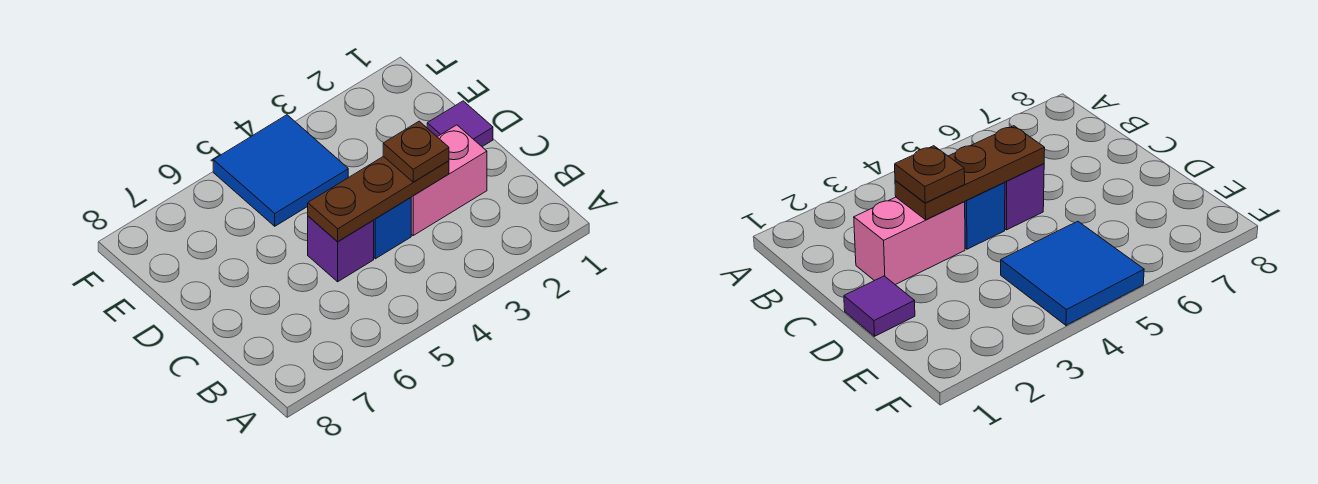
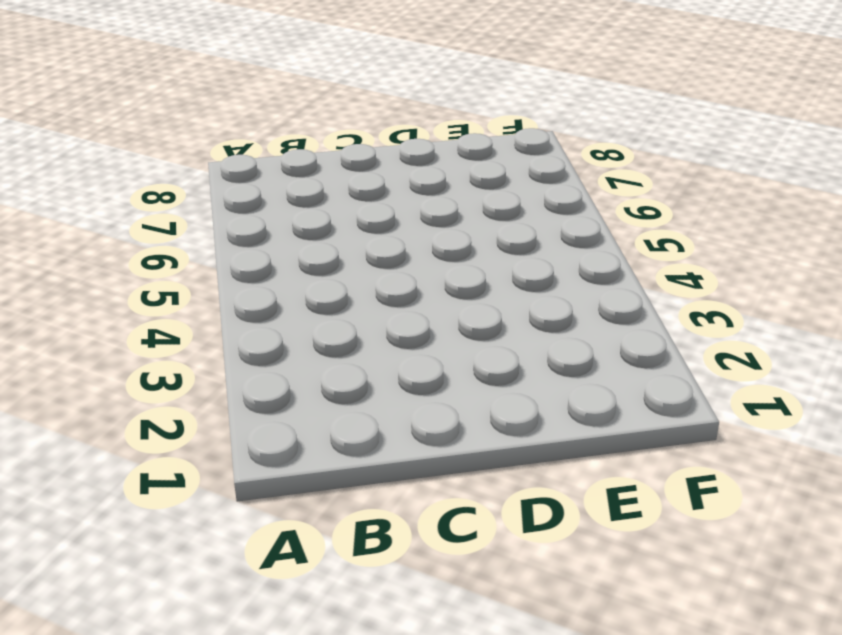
none -> pink 1x2 brick [411,125,487,235]
none -> blue 1x1 brick [373,198,411,259]

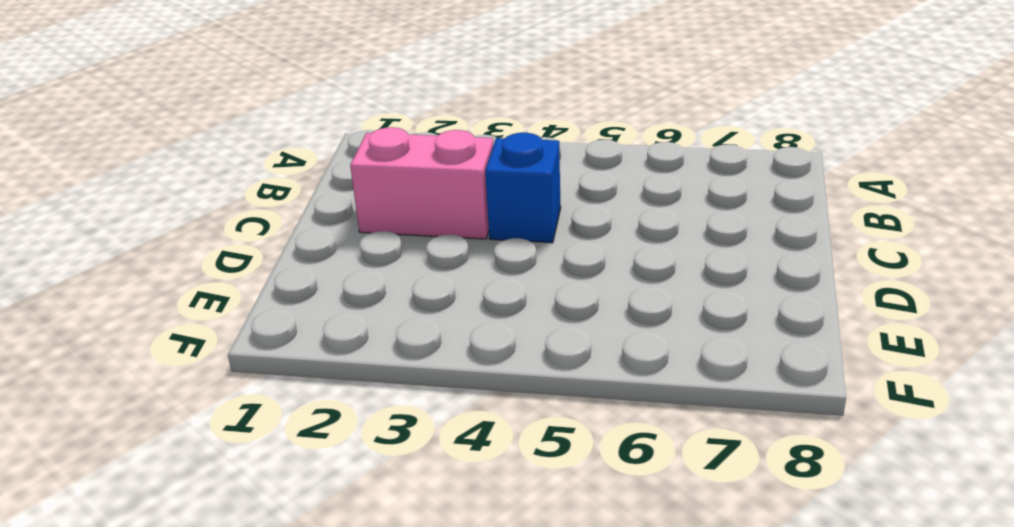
none -> purple 1x1 brick [308,216,374,282]
none -> purple 1x1 tile [427,101,493,147]

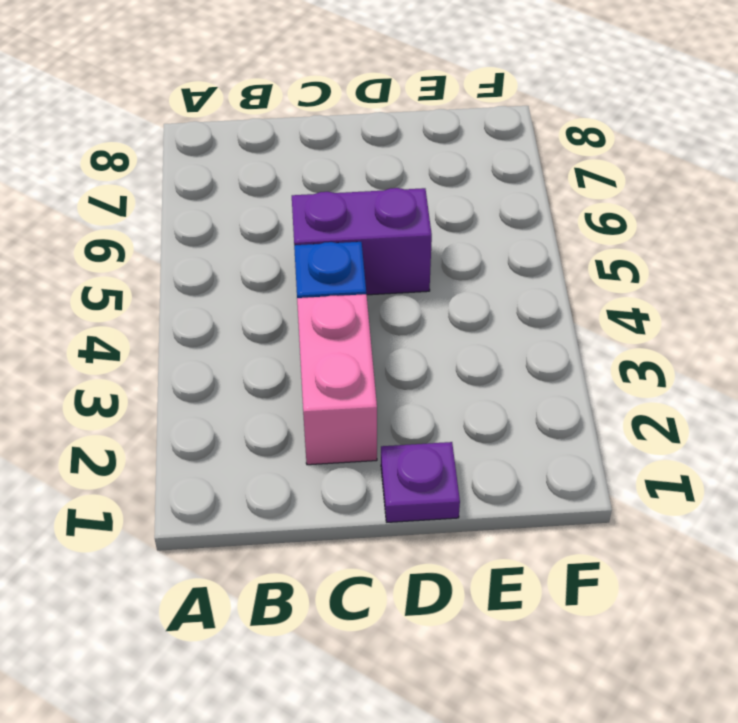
purple 1x2 brick [292,188,432,295] -> purple 1x1 brick [308,216,374,282]
purple 1x1 plate [381,442,460,522] -> purple 1x1 tile [427,101,493,147]
none -> blue 2x2 tile [213,115,348,226]
none -> brown 1x3 plate [308,156,449,242]

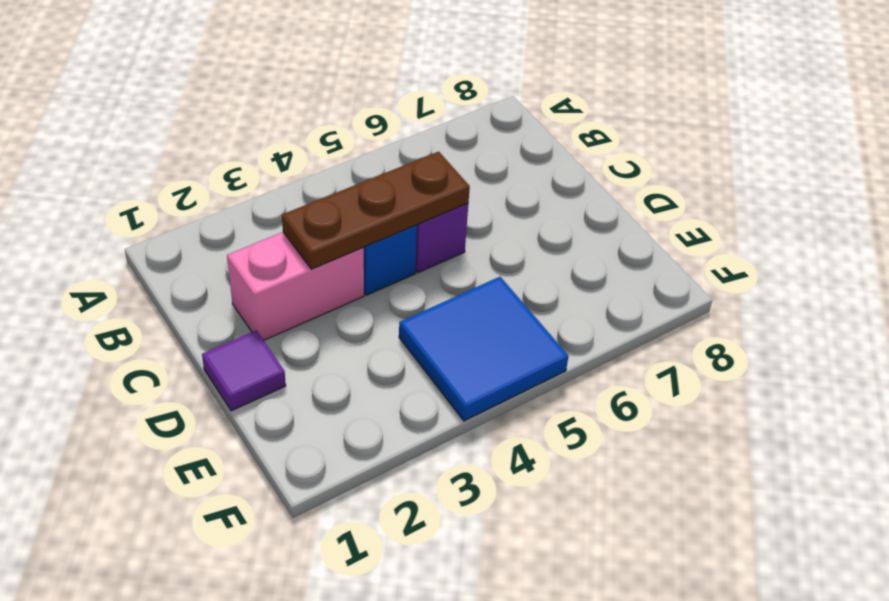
none -> brown 1x1 plate [383,121,449,182]

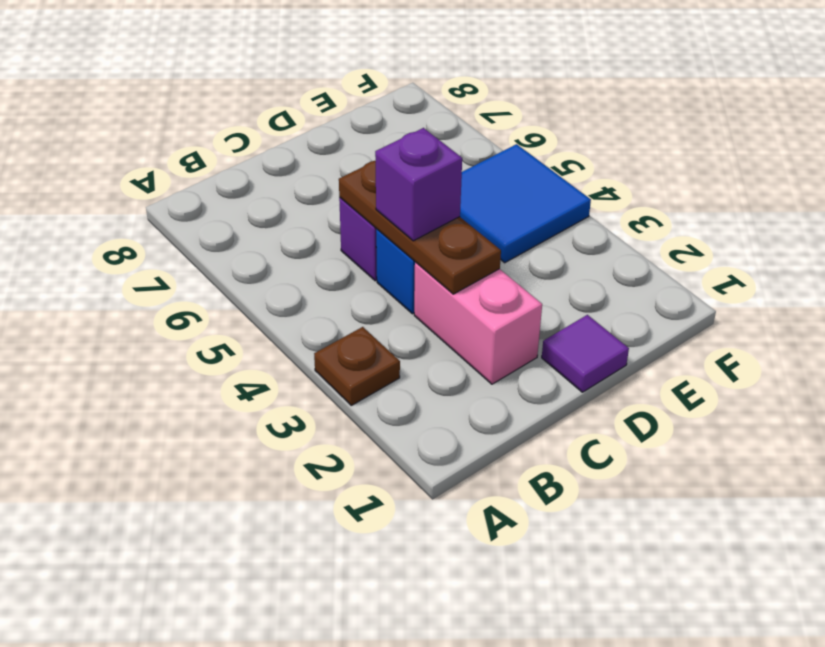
brown 1x1 plate [314,327,400,405] -> brown 1x1 plate moved to [383,121,449,182]
purple 1x1 brick [375,128,462,241] -> none

